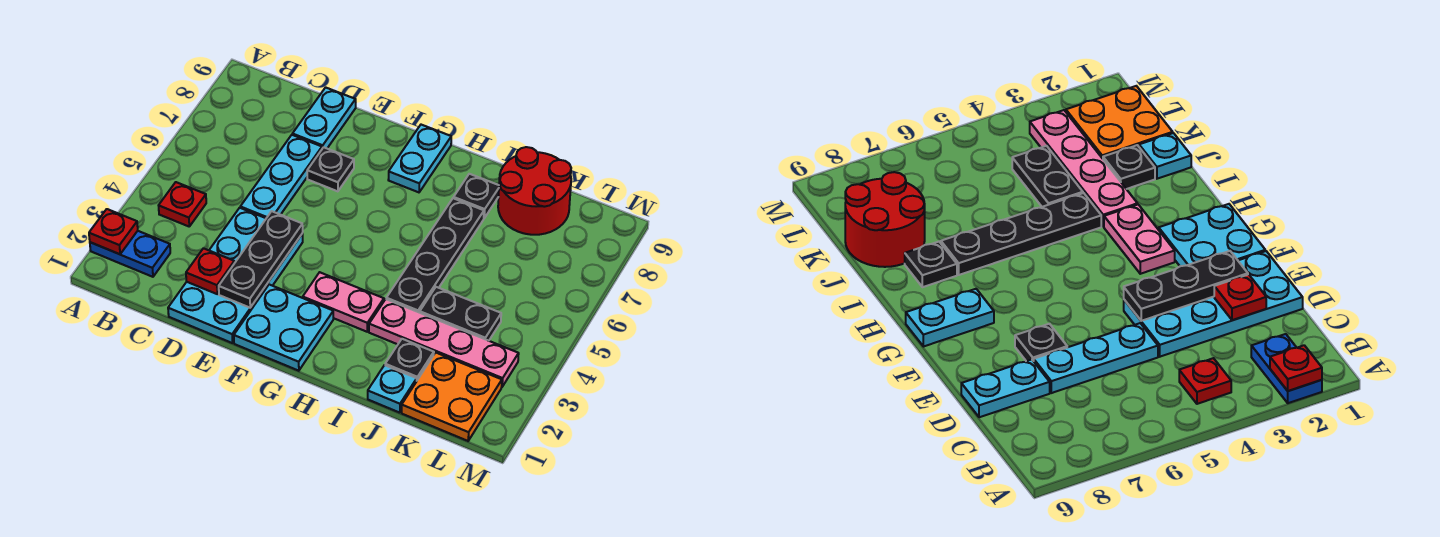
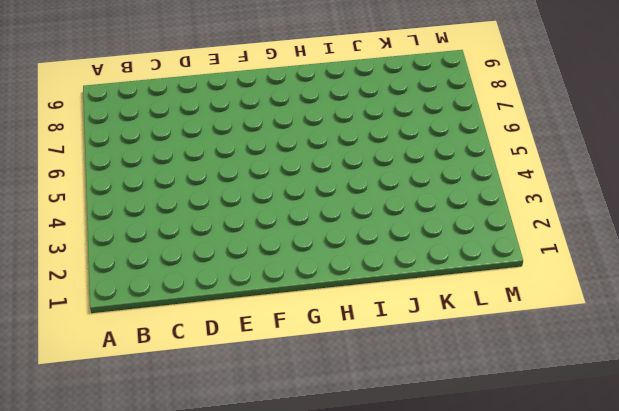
none -> blue 1x2 plate [90,231,170,277]
none -> red 1x1 plate [159,182,206,226]
none -> cyan 2x4 plate [168,208,303,343]

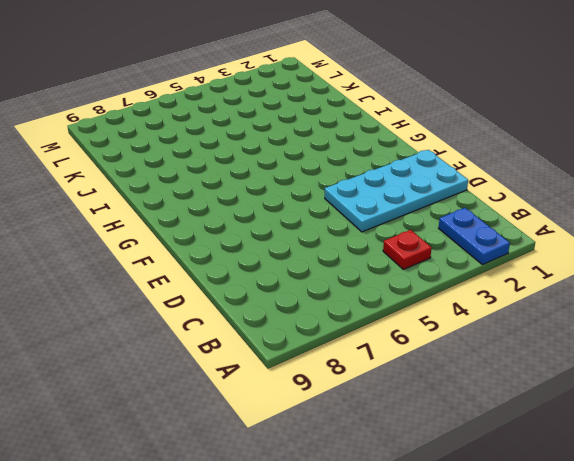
none -> cyan 1x3 plate [240,135,322,218]
none -> cyan 1x2 plate [293,87,356,149]
none -> black 1x1 plate [307,147,354,191]

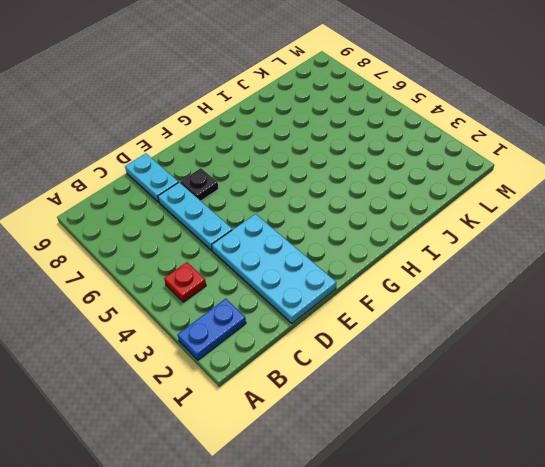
none -> cyan 2x2 plate [234,285,333,371]
none -> pink 1x2 plate [303,272,384,332]
none -> cyan 1x2 plate [388,125,451,192]

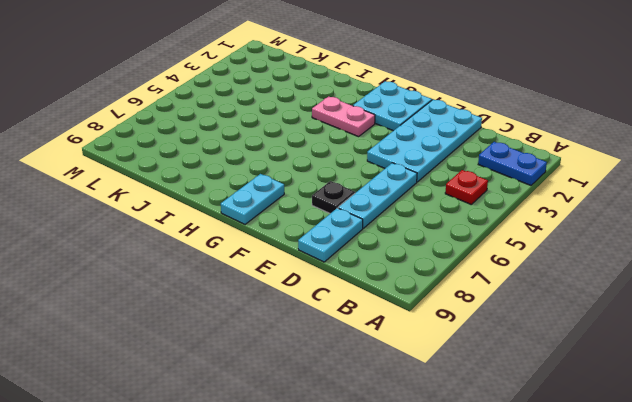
none -> pink 1x4 plate [369,299,519,387]
none -> black 1x4 plate [386,198,484,313]
none -> black 1x1 plate [454,174,499,218]

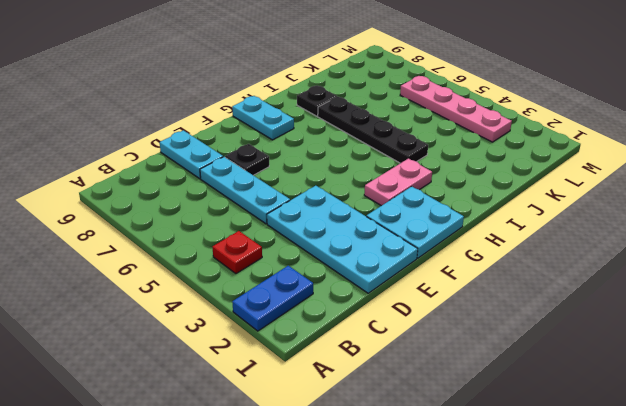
pink 1x4 plate [400,76,512,142] -> pink 1x4 plate turned to [369,299,519,387]
none -> cyan 1x1 plate [368,365,417,413]
none -> black 1x1 plate [385,339,434,380]
none -> black 1x2 plate [420,287,501,341]

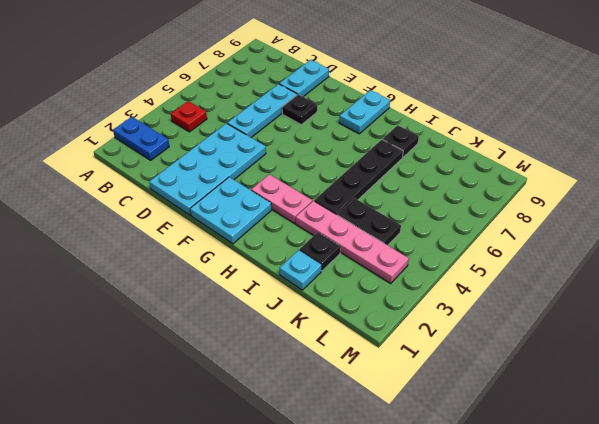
none -> red 2x2 round brick [498,147,571,235]
none -> orange 2x2 plate [402,352,502,441]
none -> red 1x1 plate [89,209,138,254]

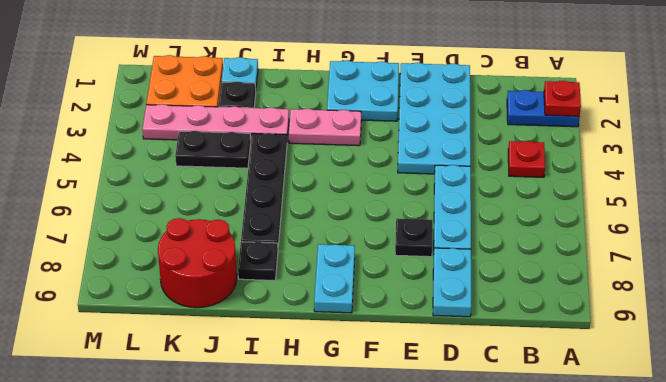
none -> red 1x1 plate [186,248,234,294]
none -> black 1x3 plate [219,211,303,308]

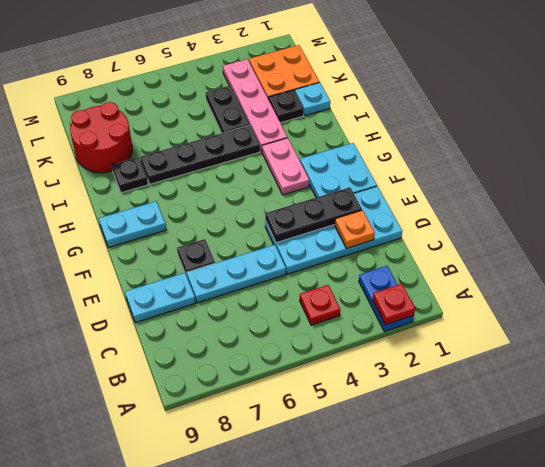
orange 1x1 plate [335,210,375,248] -> red 1x1 plate [186,248,234,294]

